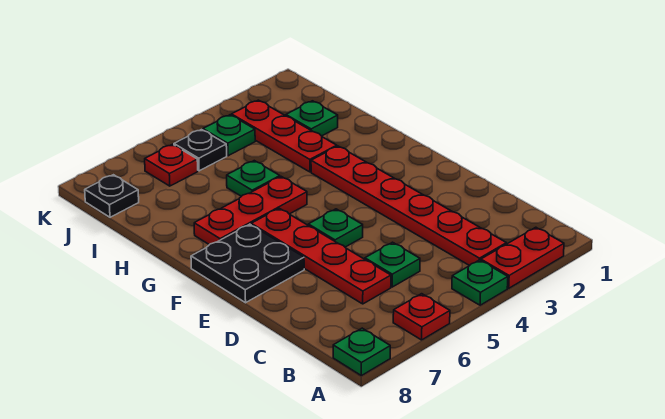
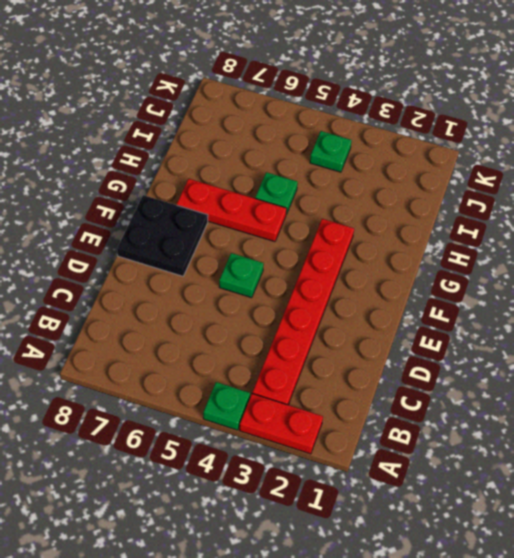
none -> red 1x1 plate [393,294,450,340]
none -> green 1x1 plate [333,328,390,376]
none -> green 1x1 plate [365,242,420,287]

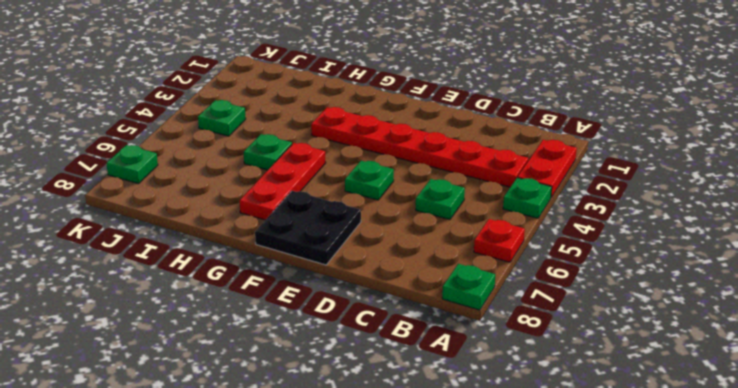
green 1x1 plate [106,145,158,184] -> green 1x1 plate moved to [286,101,338,136]
none -> red 1x4 plate [251,208,391,304]
none -> red 1x3 plate [232,100,337,172]
none -> black 1x1 plate [174,130,227,171]

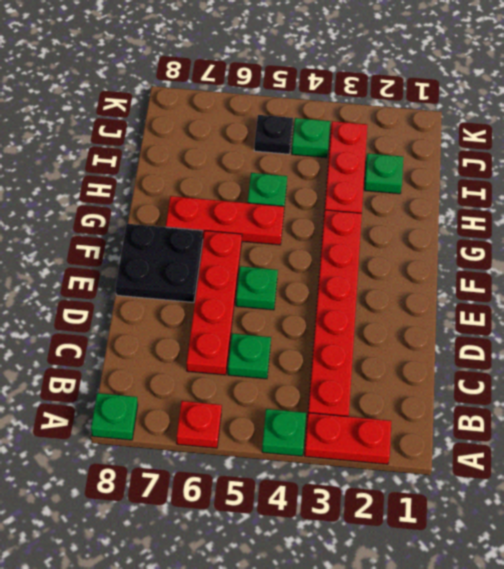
none -> red 1x1 plate [145,144,198,186]
none -> black 1x1 plate [85,175,139,217]

